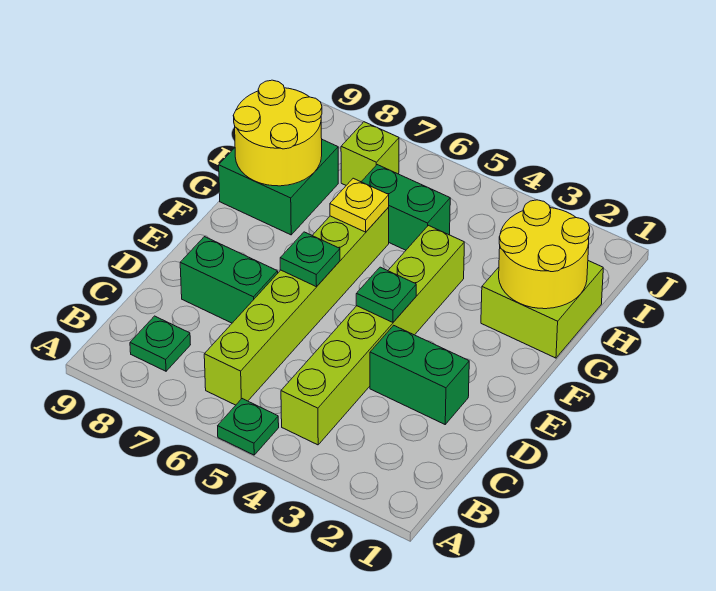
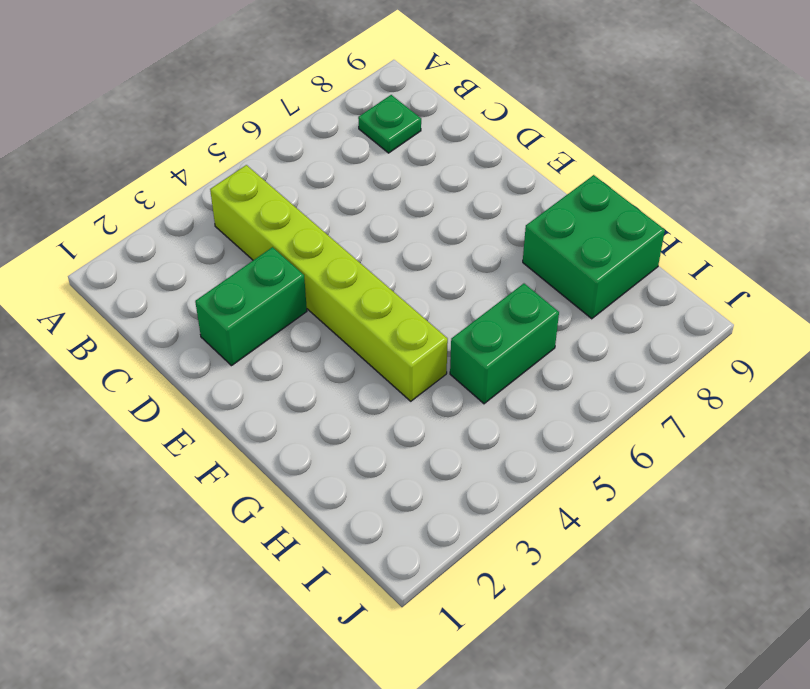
none -> green 1x1 plate [218,399,279,455]
none -> lime 1x6 brick [204,207,389,405]
none -> green 1x2 brick [180,237,278,323]

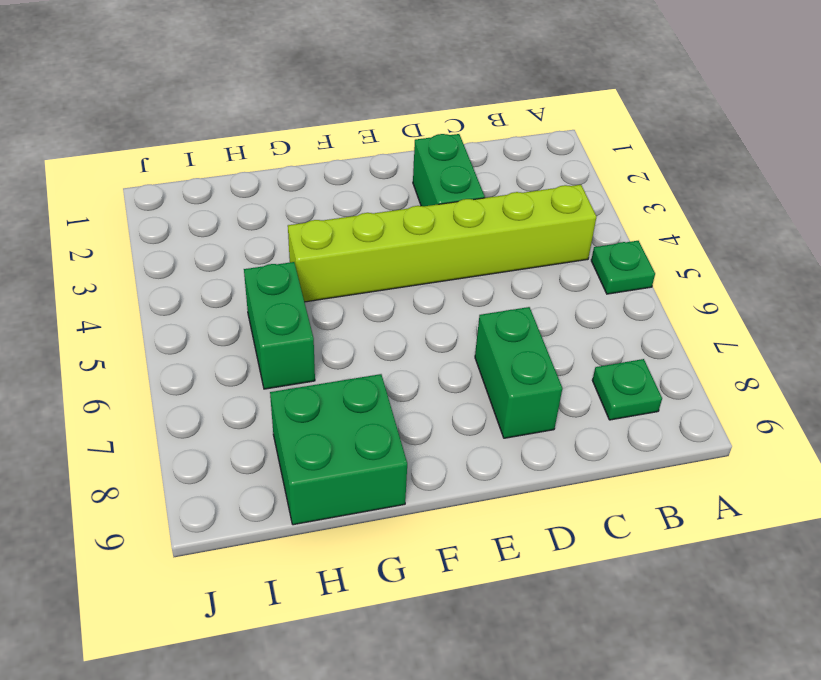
none -> lime 1x6 brick [204,207,389,405]
none -> lime 2x2 brick [481,261,603,358]
none -> lime 1x1 brick [341,122,399,185]

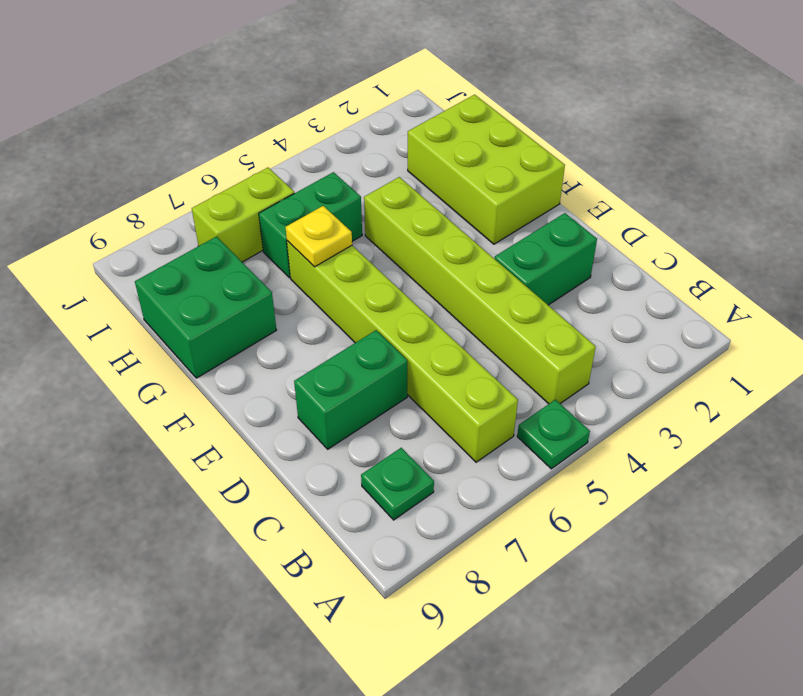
lime 2x3 brick [408,95,565,244] -> lime 2x2 brick [481,261,603,358]
lime 1x2 brick [192,168,294,262] -> lime 1x1 brick [341,122,399,185]
none -> green 1x1 plate [356,267,416,322]
none -> green 1x1 plate [280,232,340,287]
none -> yellow 2x2 round brick [499,200,590,309]

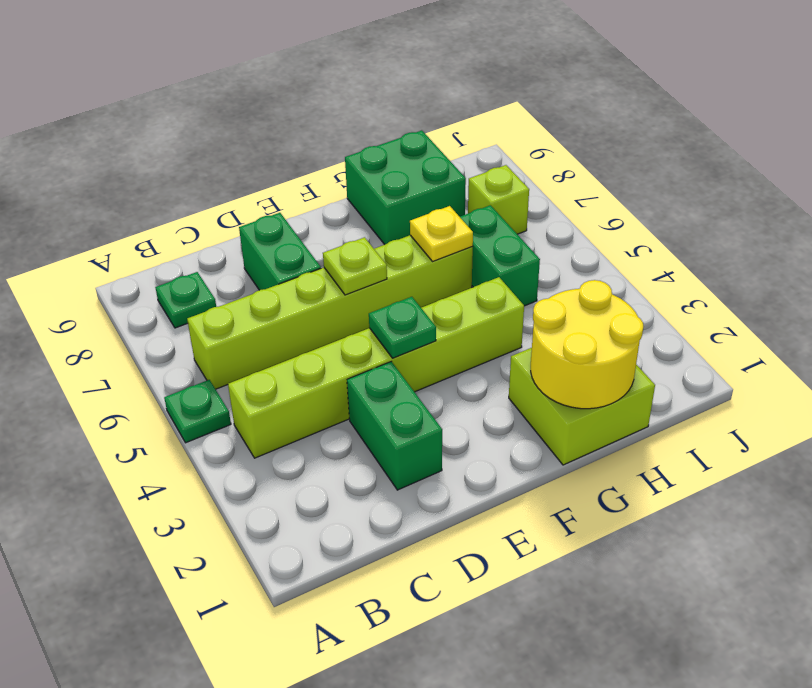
lime 1x1 plate [323,237,387,295] -> green 1x1 plate [280,232,340,287]
none -> yellow 2x2 round brick [233,80,322,186]

